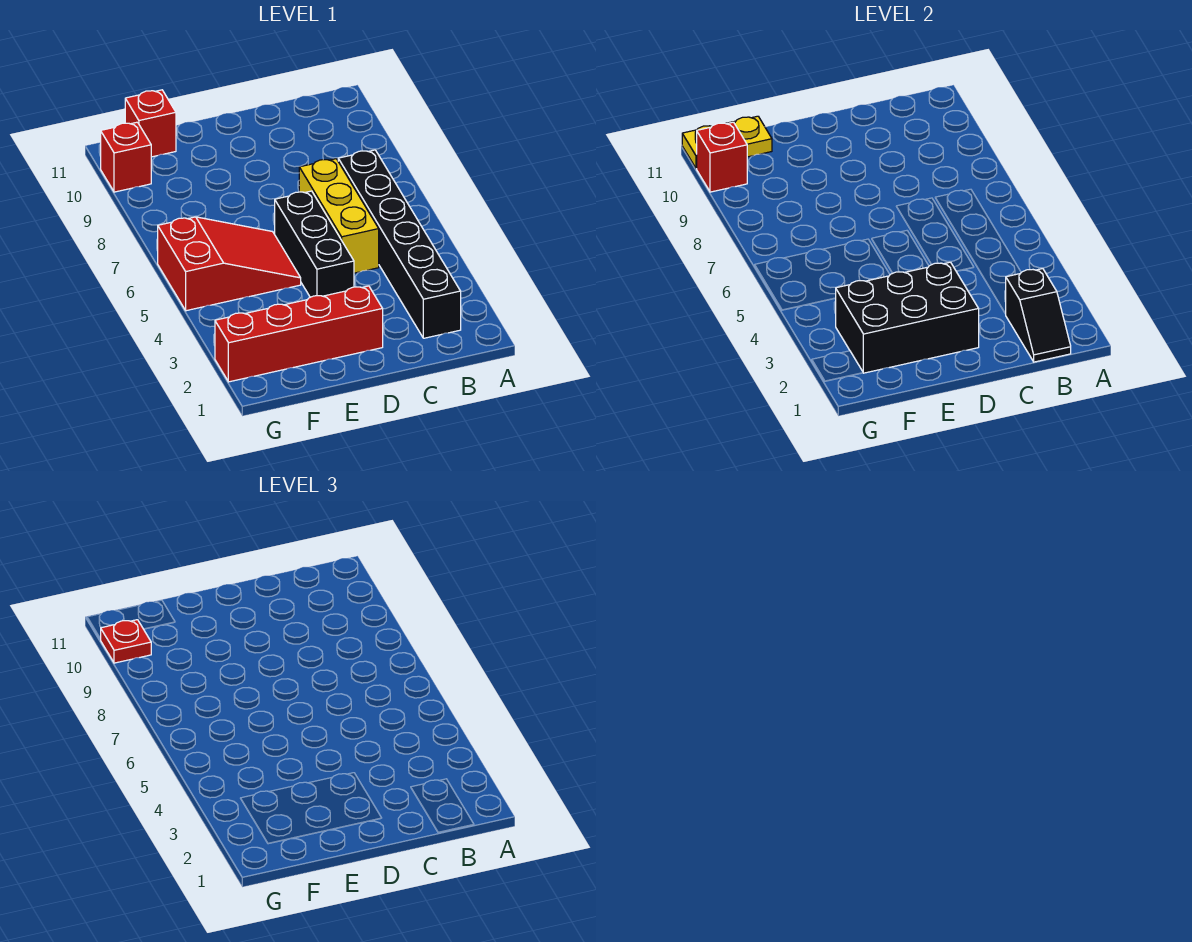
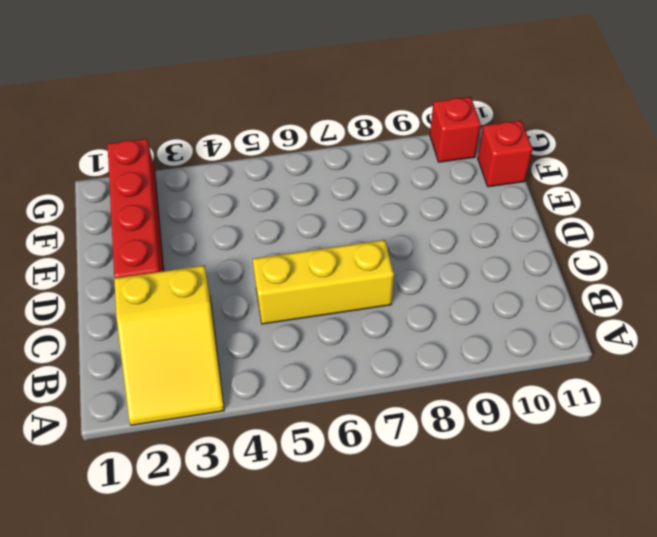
yellow 2x3 slope [114,266,224,425] -> black 1x6 brick [338,150,461,338]
none -> black 1x3 brick [275,191,354,297]
none -> red 2x3 slope [158,217,301,311]
none -> black 1x2 slope [1006,269,1071,362]

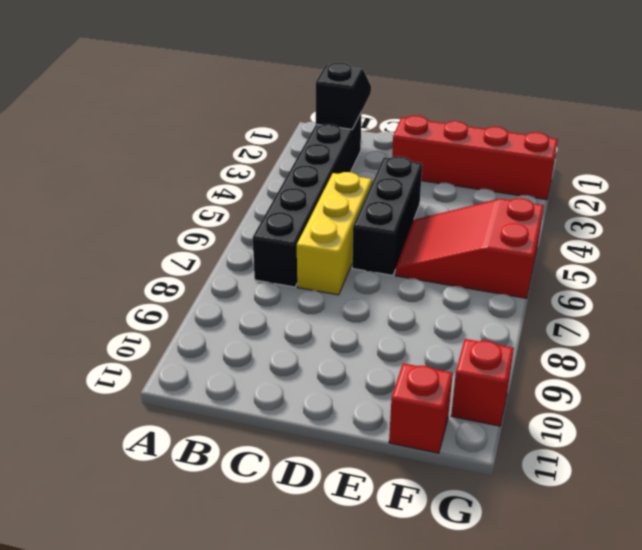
none -> black 2x3 brick [836,262,979,373]
none -> yellow 1x2 plate [682,116,772,168]
none -> red 1x1 brick [697,122,747,192]

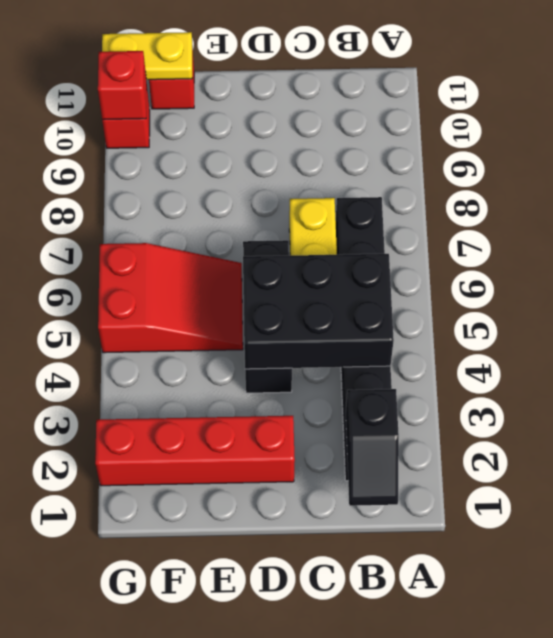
black 2x3 brick [243,254,394,369] -> black 2x3 brick moved to [836,262,979,373]
none -> red 1x1 plate [101,620,151,663]

